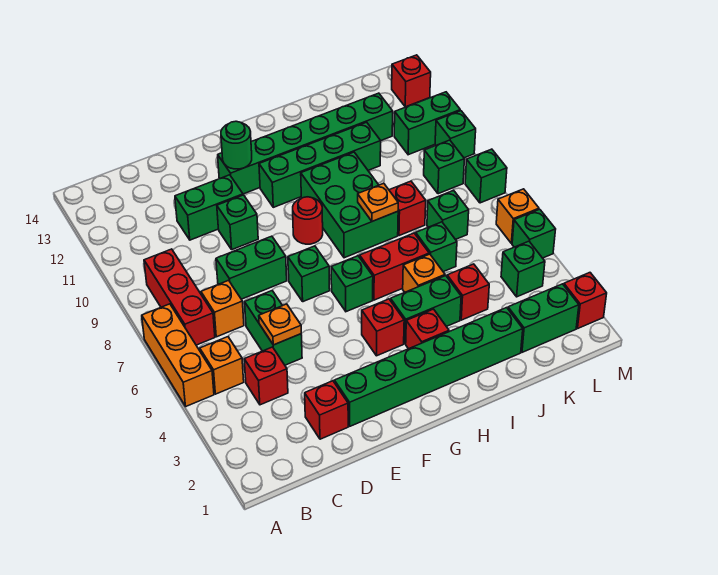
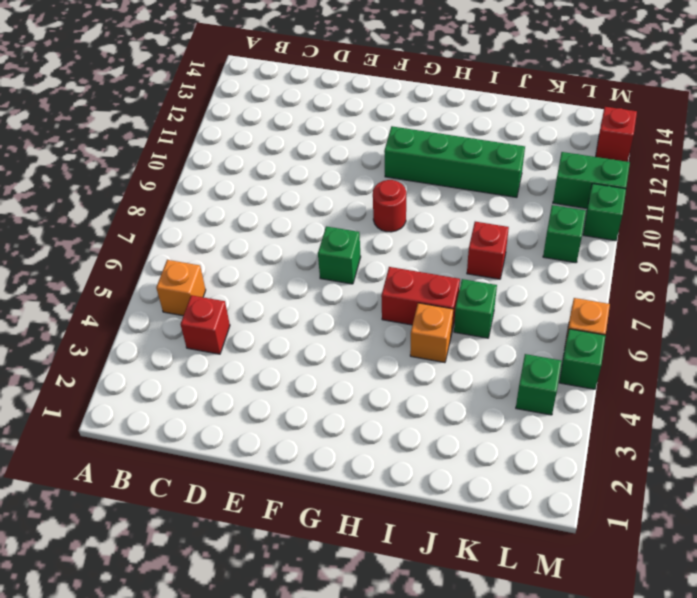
none -> orange 1x3 brick [142,304,214,406]
none -> red 1x3 brick [144,249,215,345]
none -> orange 1x1 brick [201,280,244,337]
none -> red 1x1 brick [305,381,348,439]

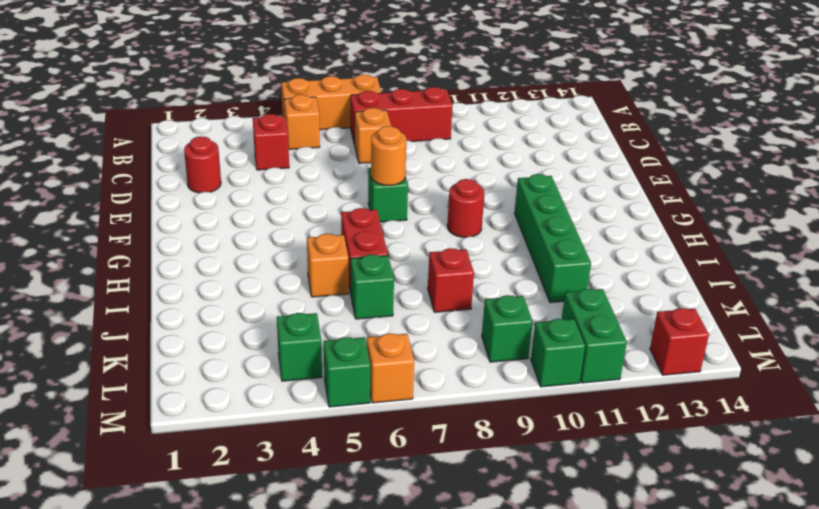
red 1x1 round brick [184,137,221,193] -> red 1x1 brick [305,381,348,439]
orange 1x1 round brick [371,126,406,185] -> none
none -> green 1x2 brick [245,291,302,365]
none -> green 1x2 brick [216,236,287,299]
none -> green 1x2 brick [175,175,243,240]
none -> green 1x6 brick [334,308,523,426]

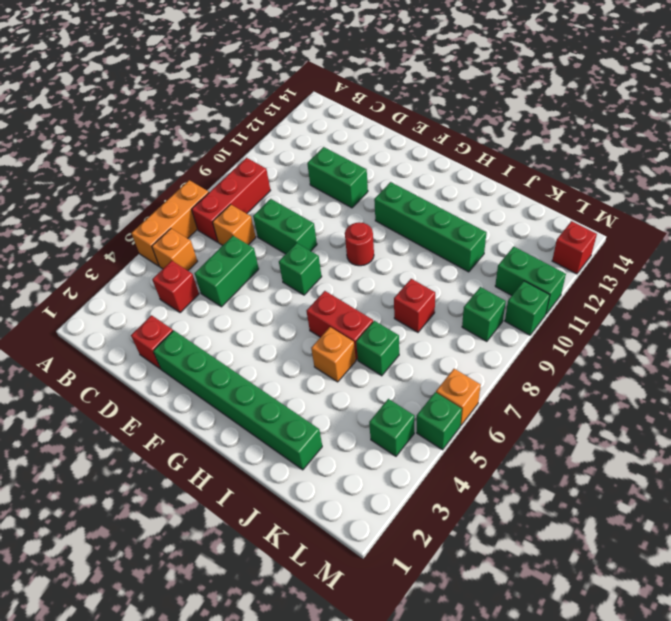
none -> green 1x1 brick [217,195,258,250]
none -> green 1x6 brick [218,93,393,194]
none -> red 1x1 brick [362,299,404,356]
none -> green 1x1 brick [331,256,373,312]

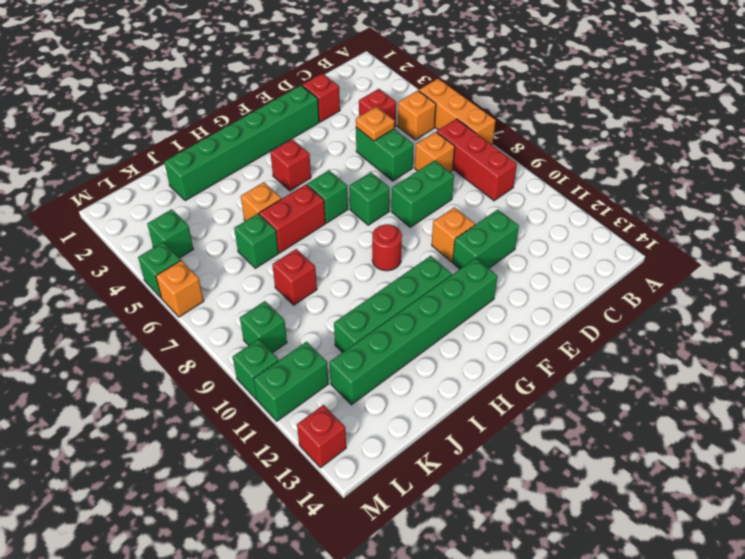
orange 1x1 brick [432,207,475,262] -> green 1x1 brick [217,195,258,250]
none -> red 1x1 brick [406,309,449,349]
none -> green 1x2 brick [391,276,461,344]
none -> green 2x3 brick [301,152,398,258]
none -> red 1x1 brick [447,264,489,320]

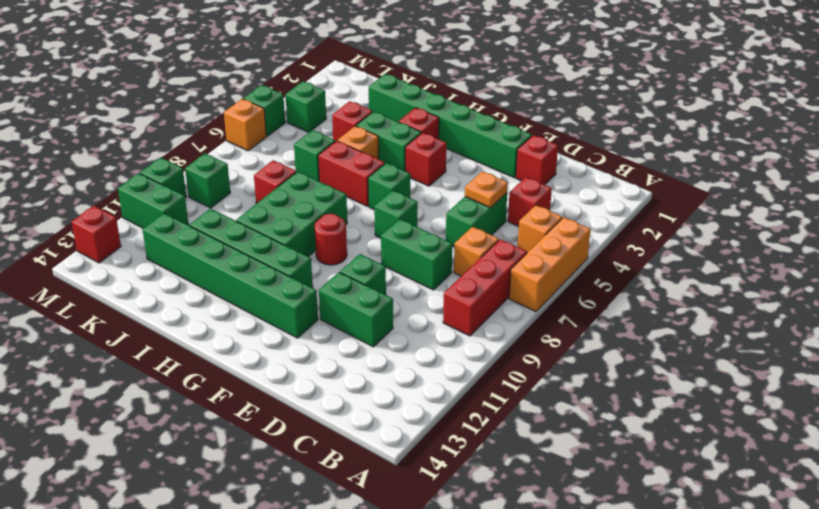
none -> green 1x2 brick [508,284,579,352]
none -> green 1x1 brick [427,190,469,240]
none -> red 1x1 brick [564,273,607,328]
none -> green 1x1 brick [465,149,507,203]

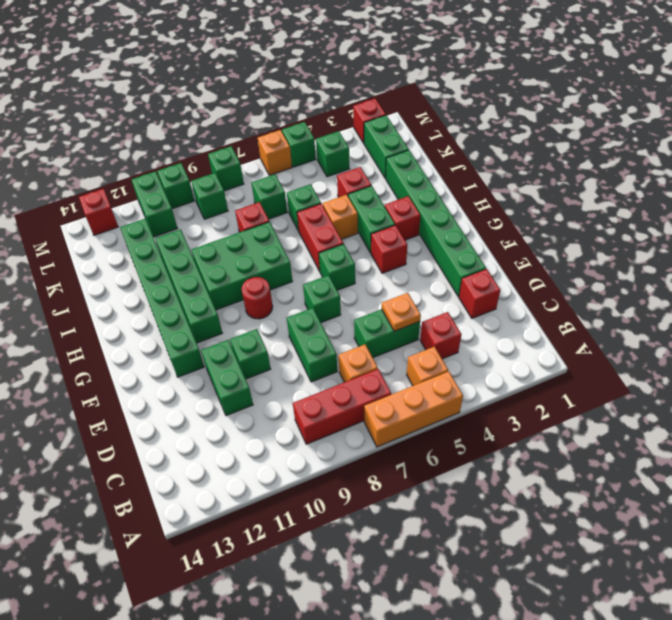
none -> green 1x1 round brick [221,121,252,169]
none -> orange 1x1 plate [358,183,398,221]

